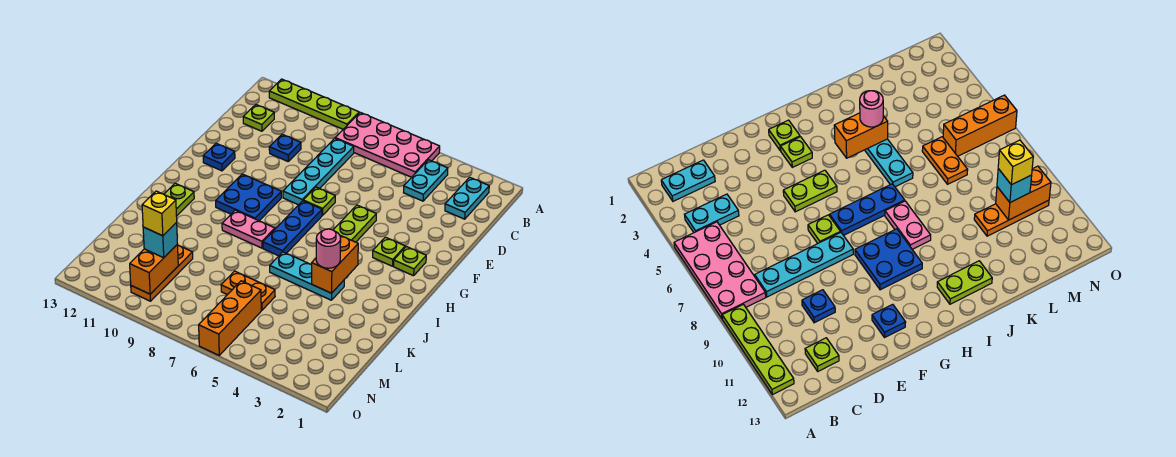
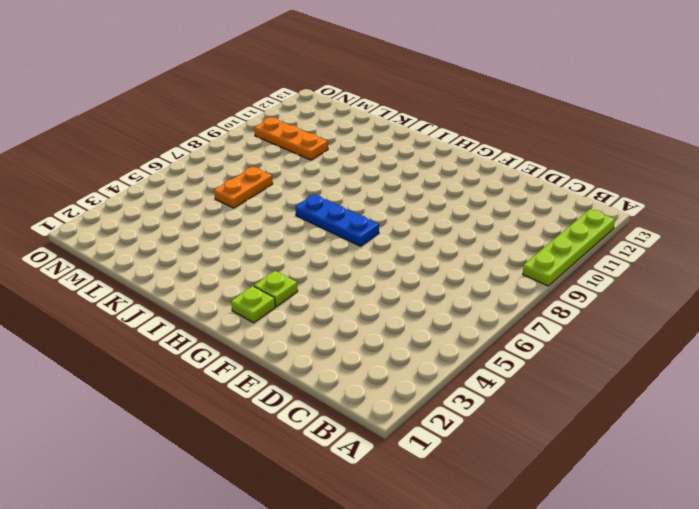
none -> pink 2x4 plate [335,112,440,177]
none -> cyan 1x2 plate [445,177,489,219]
none -> cyan 1x2 plate [404,160,448,201]

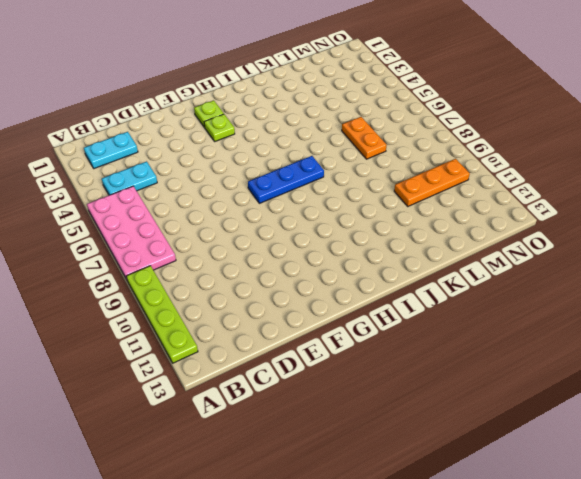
none -> cyan 1x4 plate [283,138,354,205]
none -> lime 1x1 plate [243,105,274,131]
none -> blue 1x1 plate [269,134,301,161]

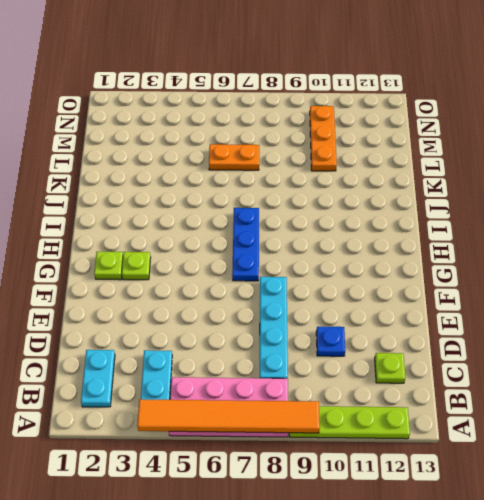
orange 1x6 tile [137,399,320,433] -> none
none -> lime 1x2 plate [334,205,376,242]
none -> lime 1x1 plate [303,187,335,215]
none -> blue 1x1 plate [203,143,235,171]

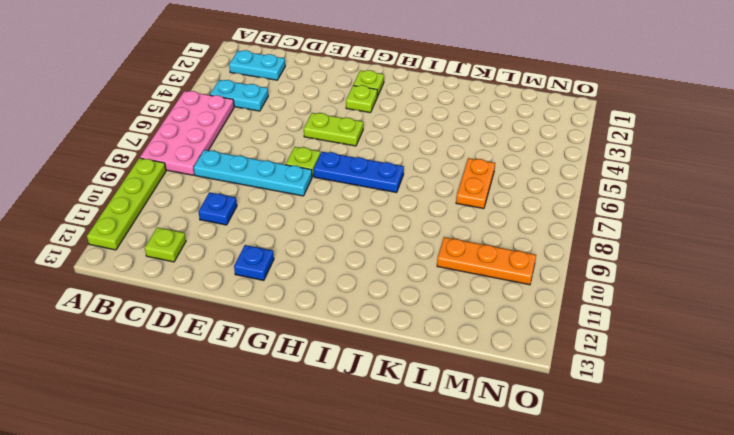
none -> blue 2x2 plate [216,174,281,221]
none -> pink 1x2 plate [222,210,275,248]
none -> lime 1x2 plate [164,183,194,216]

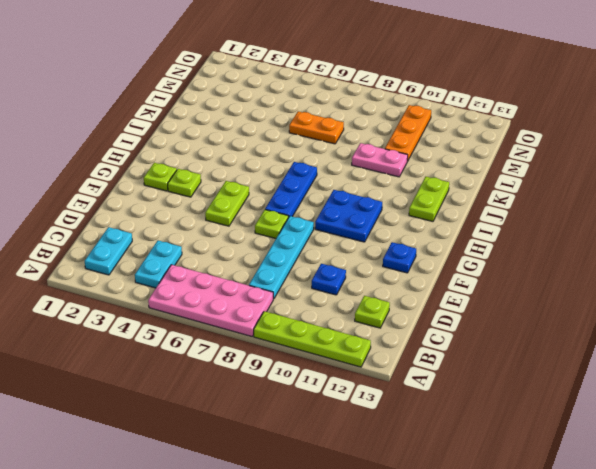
pink 1x2 plate [352,143,408,177] -> pink 1x2 plate moved to [222,210,275,248]
none -> cyan 1x3 plate [270,252,344,300]
none -> orange 1x3 brick [199,281,261,355]
none -> orange 1x2 brick [312,235,358,293]

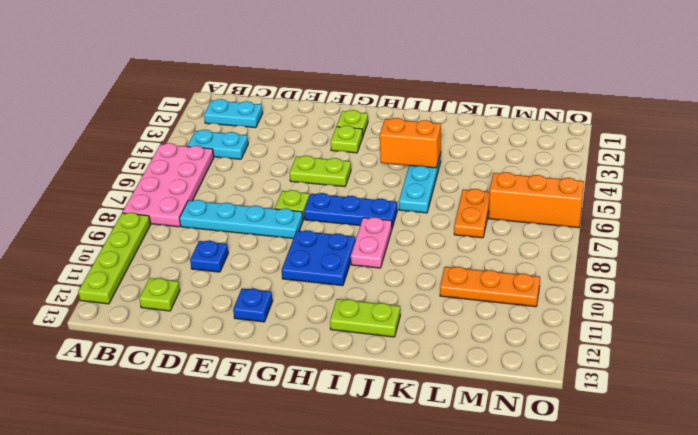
none -> orange 1x2 brick [130,245,178,294]
none -> pink 1x1 round brick [316,229,341,268]
none -> cyan 1x1 brick [143,222,177,258]

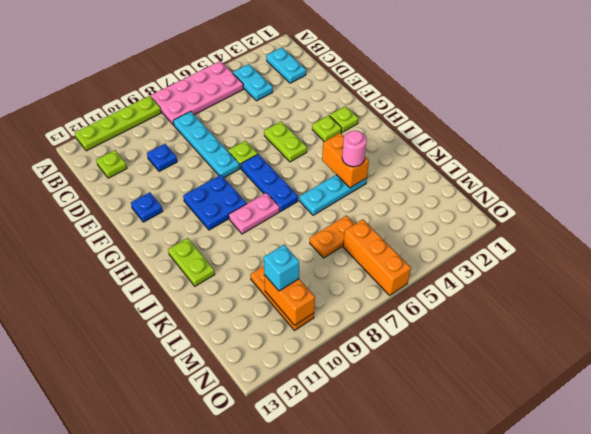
none -> yellow 1x1 brick [142,191,177,236]

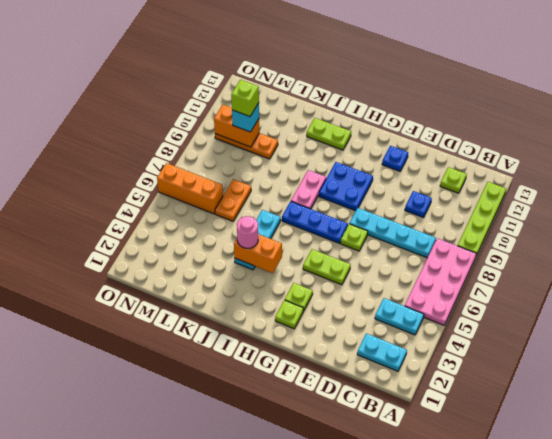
lime 1x1 brick [231,80,259,117] -> yellow 1x1 brick [142,191,177,236]

